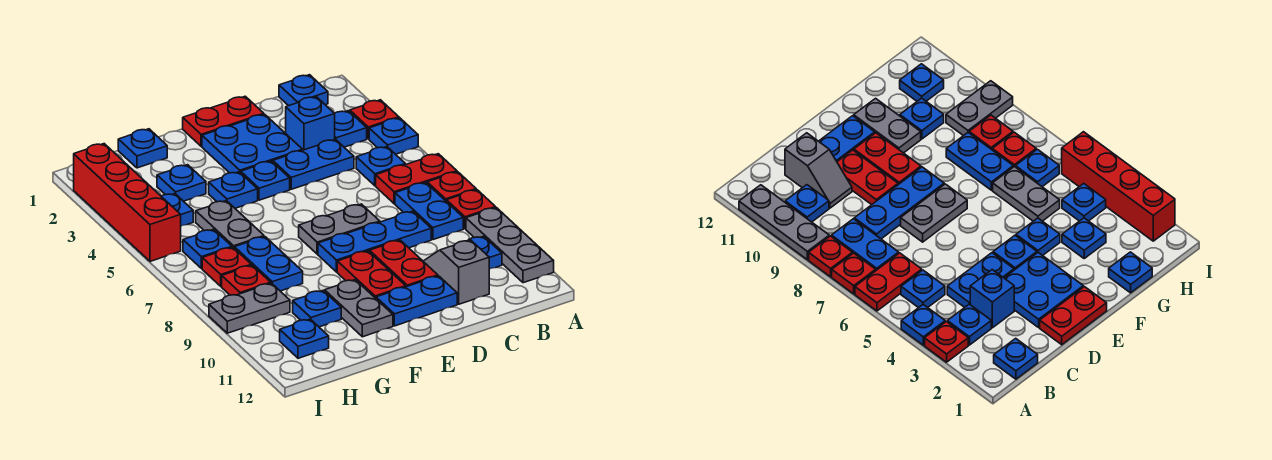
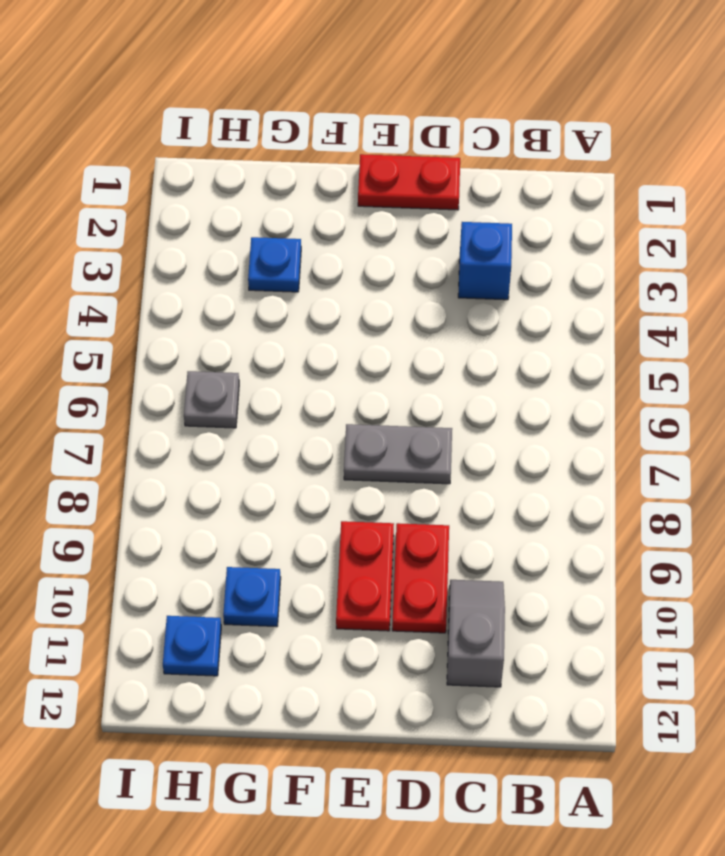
grey 1x1 plate [184,371,239,428] -> blue 1x1 plate [183,229,232,269]
none -> red 1x1 plate [350,100,399,139]
none -> blue 1x1 plate [369,118,418,154]
none -> red 1x2 plate [376,154,457,204]
none -> red 1x1 plate [427,172,476,202]

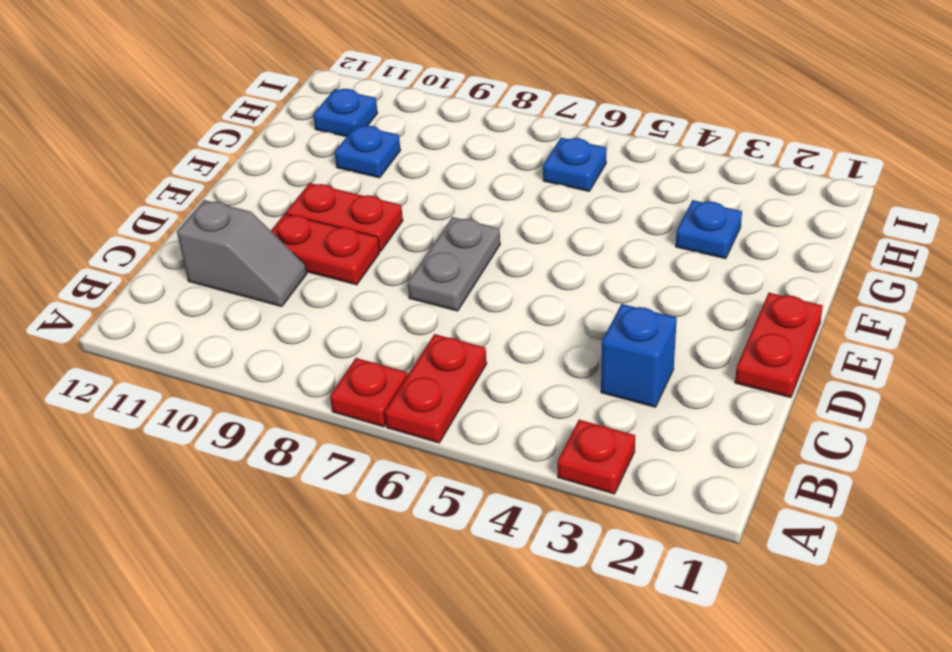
none -> blue 1x1 plate [369,118,418,154]
none -> red 1x1 plate [447,190,496,229]
none -> grey 1x3 plate [466,208,554,283]
none -> blue 1x1 plate [279,75,328,106]

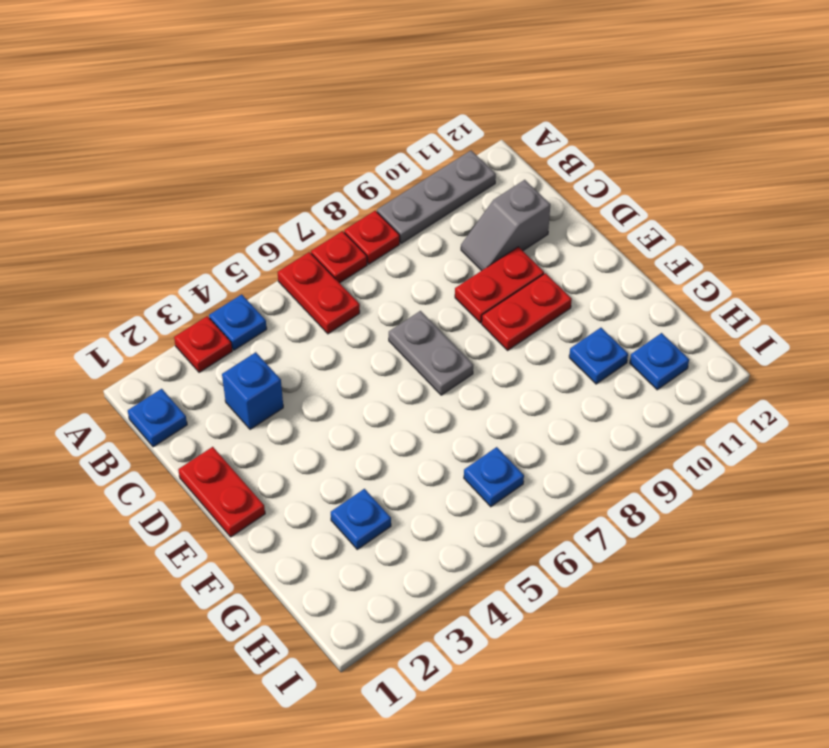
none -> blue 1x1 plate [335,111,367,147]
none -> blue 1x1 plate [356,147,405,186]
none -> blue 1x2 plate [395,183,463,240]
none -> blue 1x1 plate [469,236,502,269]

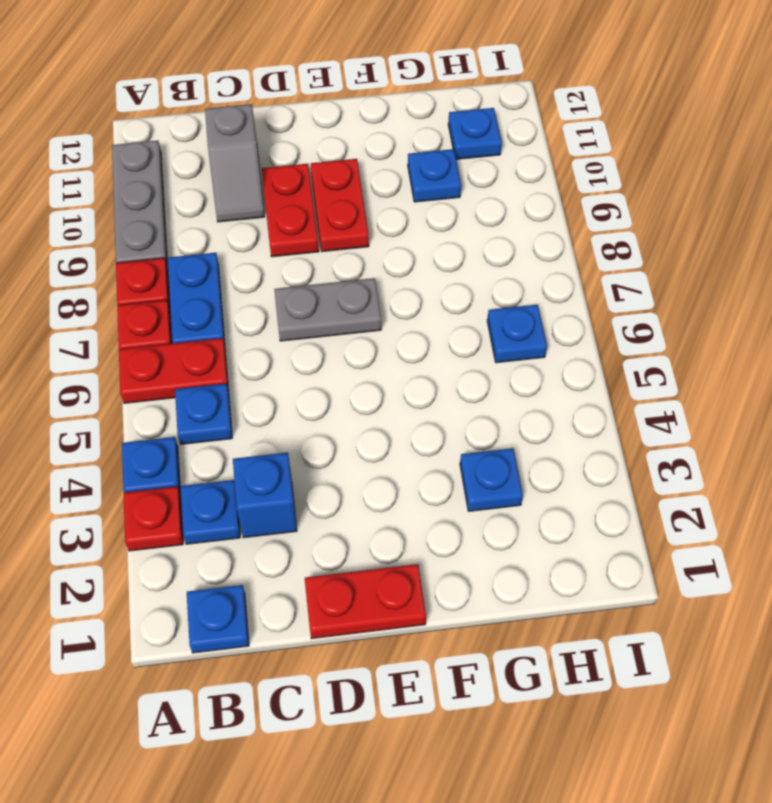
none -> blue 1x1 plate [469,236,502,269]
none -> blue 1x2 plate [273,139,354,189]
none -> blue 1x3 plate [318,211,431,272]
none -> blue 2x2 plate [202,114,302,173]

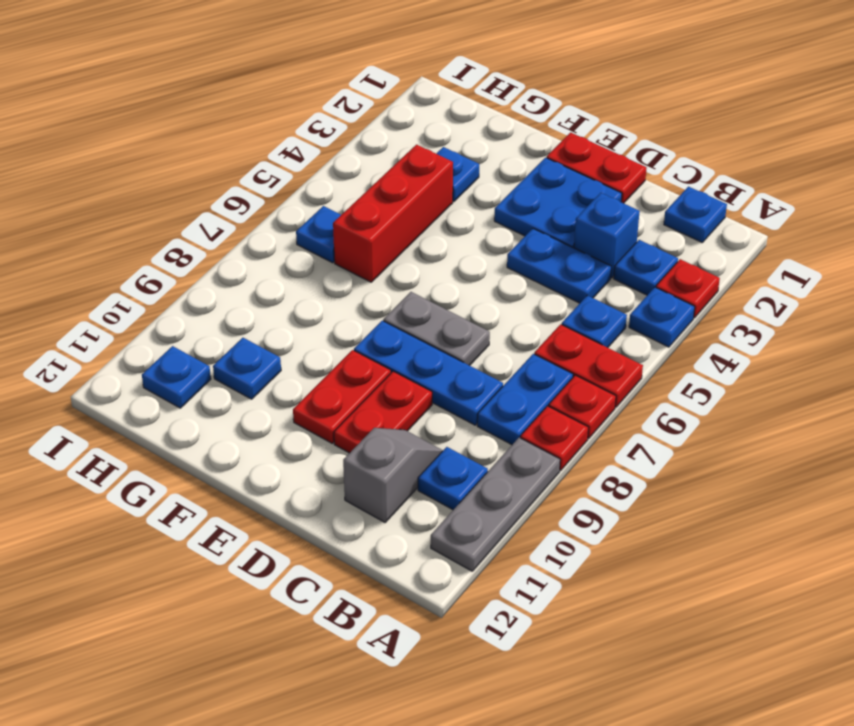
red 1x3 brick [333,145,453,282] -> grey 1x2 plate [196,201,264,248]
none -> blue 1x2 plate [376,276,457,326]
none -> blue 1x1 plate [241,161,290,200]
none -> blue 1x1 plate [209,172,258,208]
none -> grey 1x2 plate [325,280,393,337]

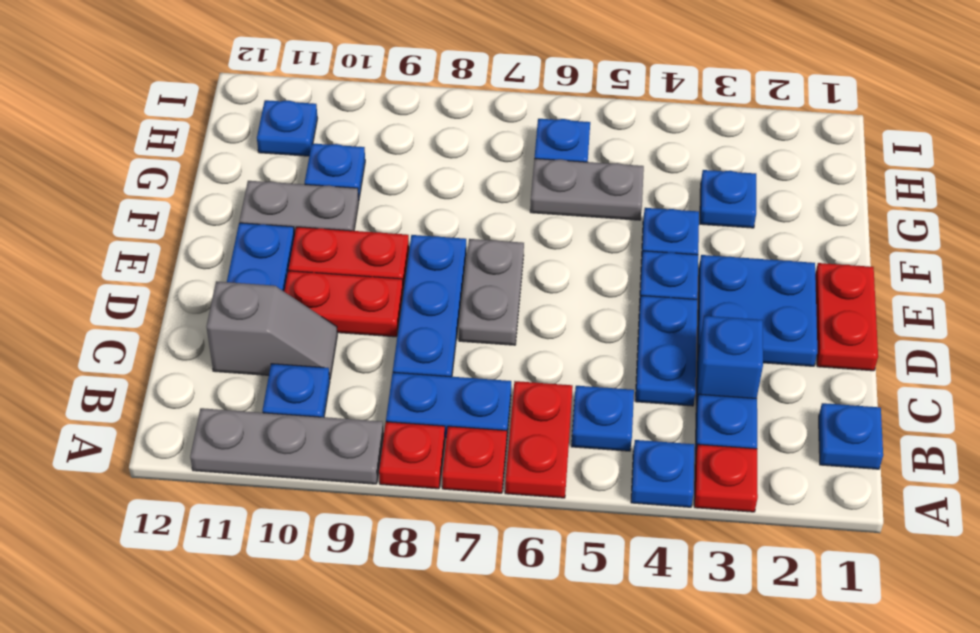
none -> blue 1x1 plate [118,129,167,168]
none -> blue 1x2 plate [234,237,303,291]
none -> blue 1x1 plate [161,194,193,226]
none -> red 1x1 plate [202,247,251,286]

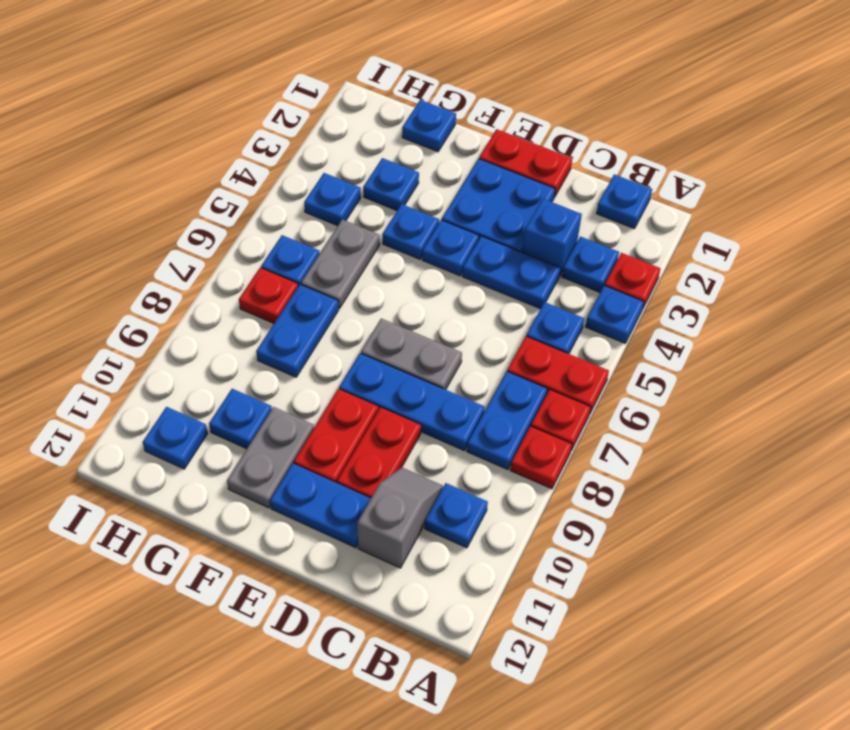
none -> grey 1x3 plate [466,208,554,283]
none -> red 1x1 plate [222,265,271,295]
none -> grey 1x2 plate [209,283,290,333]
none -> red 1x4 brick [74,144,181,261]

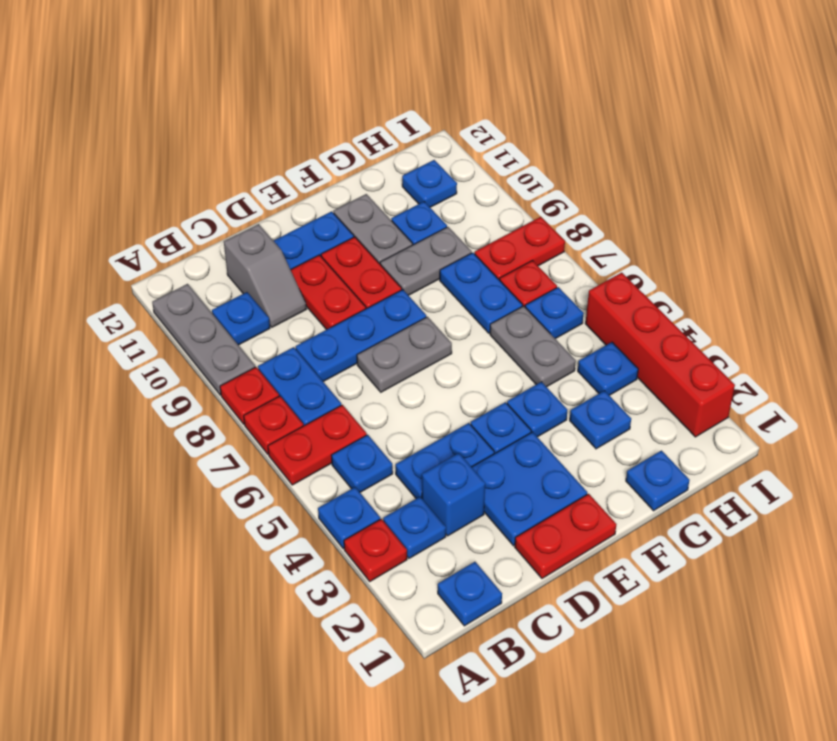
grey 1x2 plate [380,227,472,295] -> grey 1x2 plate moved to [209,283,290,333]
red 1x2 plate [475,217,565,280] -> red 1x1 plate [222,265,271,295]

